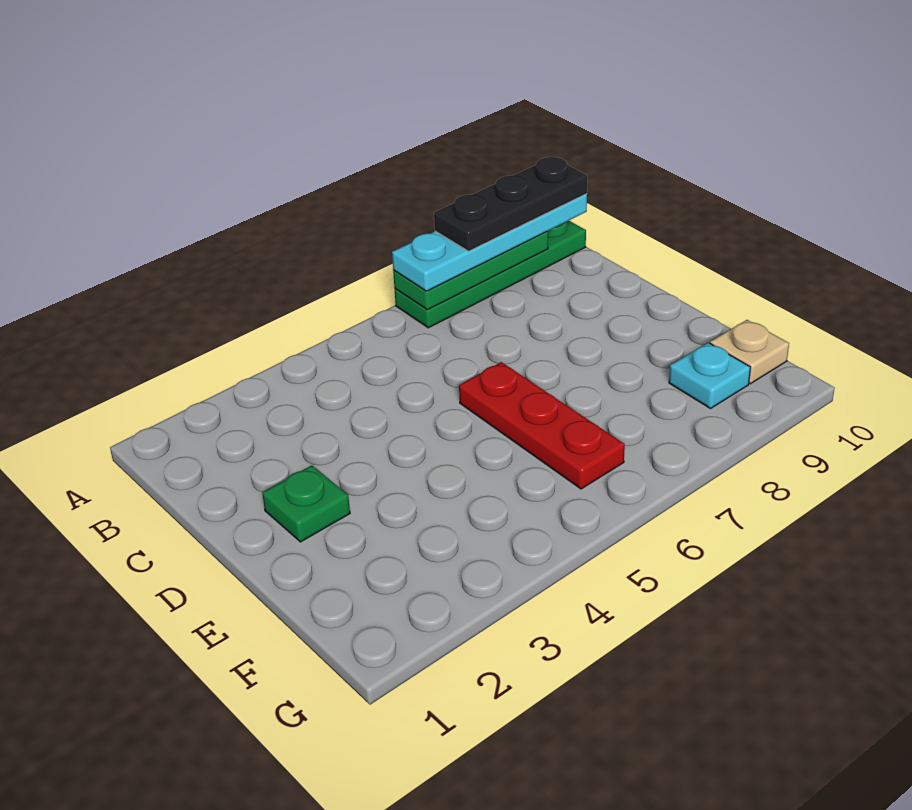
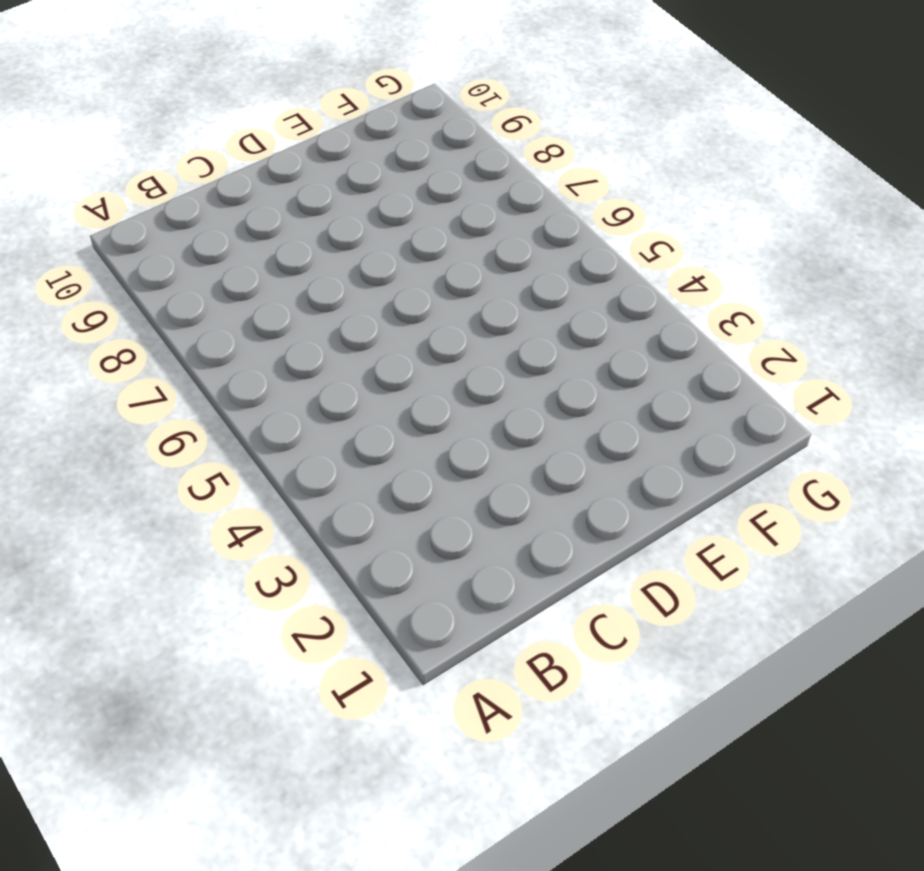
none -> green 1x4 plate [395,221,586,328]
none -> green 1x1 plate [262,465,350,542]

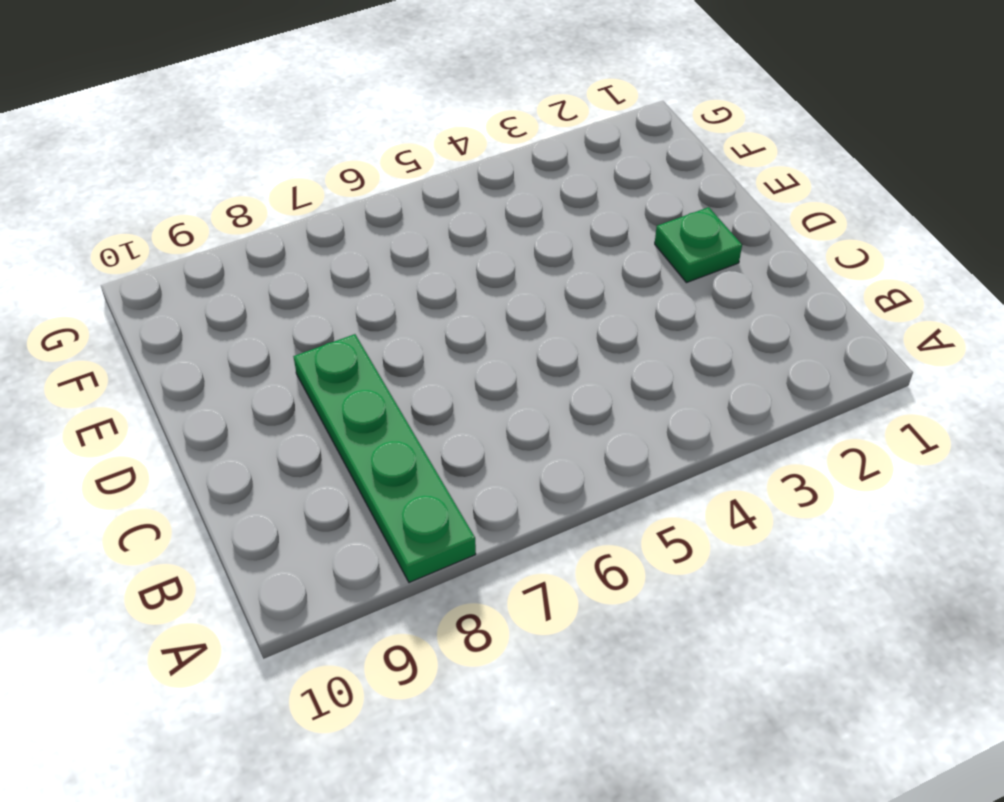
green 1x4 plate [293,334,476,583] -> green 1x4 plate turned to [395,221,586,328]
none -> red 1x3 plate [459,362,625,489]
none -> cyan 1x1 plate [669,343,750,408]

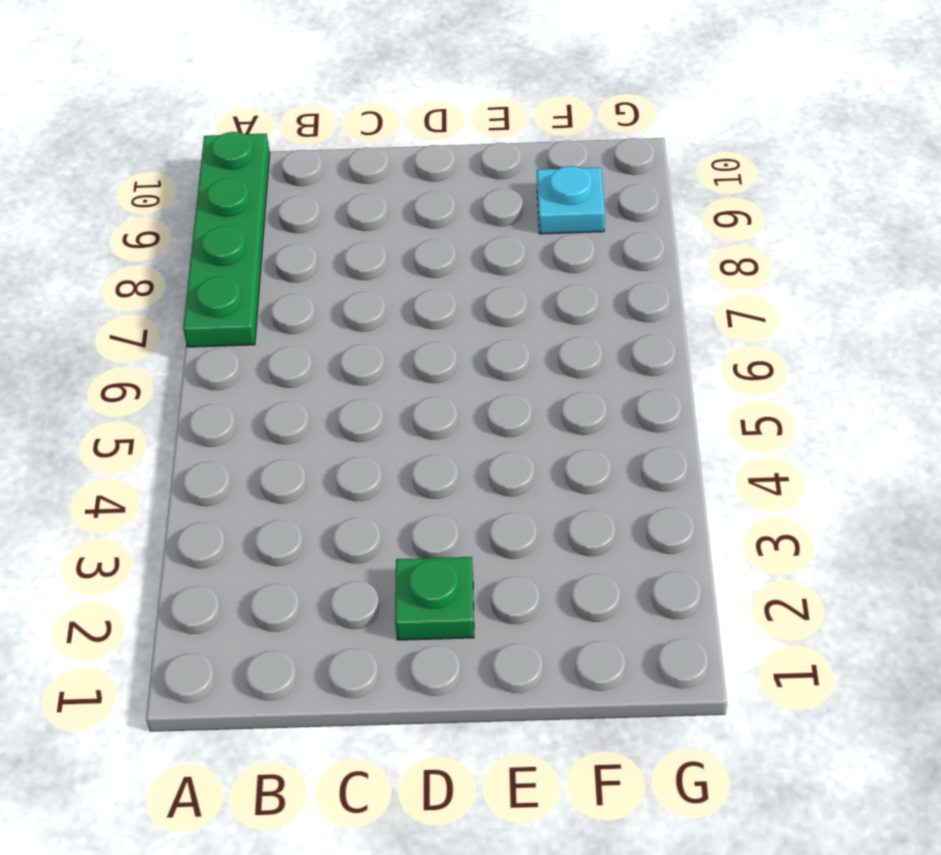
none -> red 1x3 plate [459,362,625,489]
none -> tan 1x1 plate [710,320,789,384]

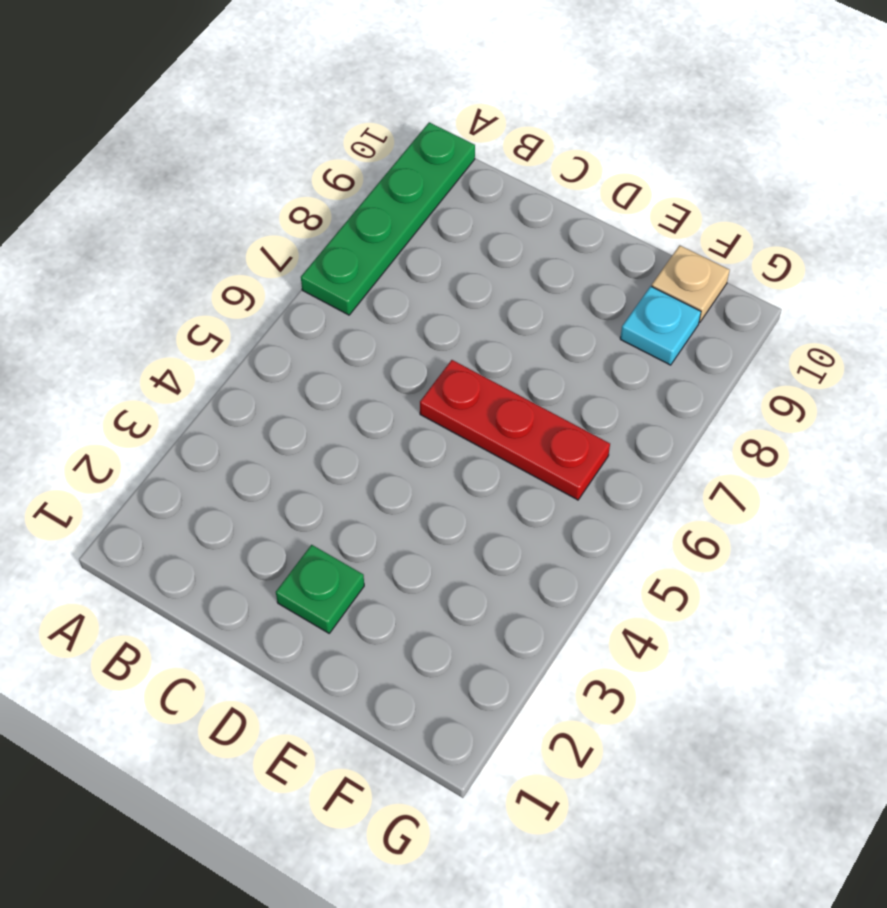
none -> green 1x3 plate [393,231,548,310]
none -> cyan 1x4 plate [392,194,587,291]

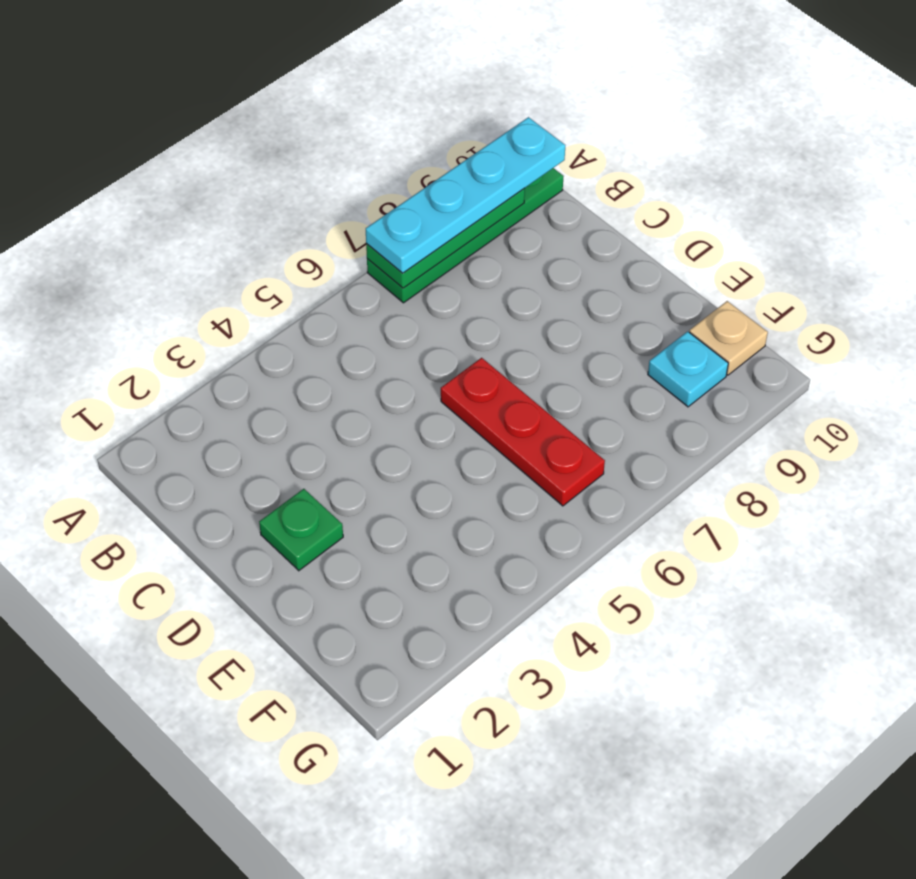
none -> black 1x3 plate [434,157,588,251]

